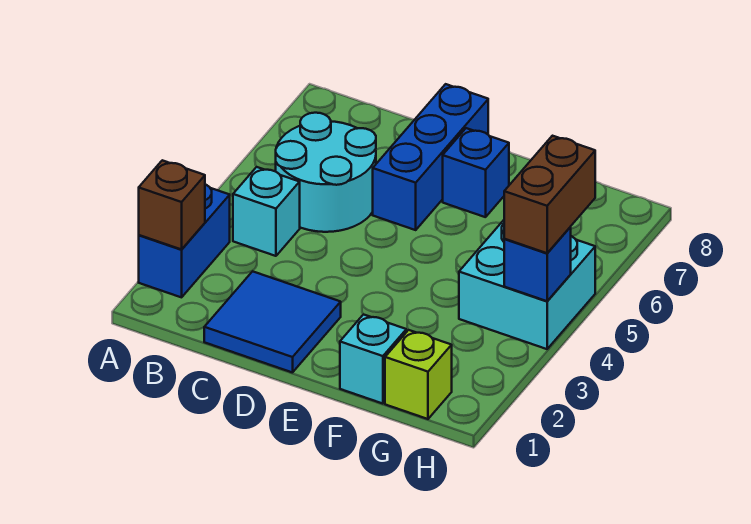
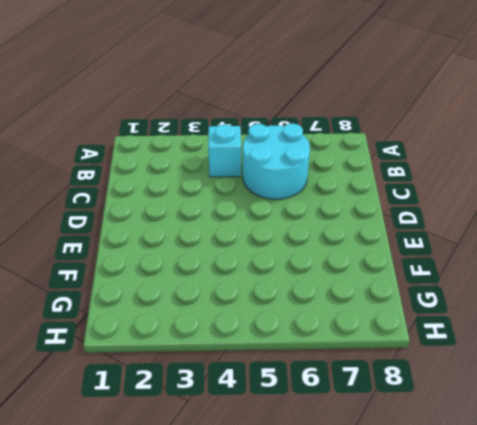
none -> blue 1x2 brick [139,184,230,297]
none -> blue 2x2 tile [204,271,341,373]
none -> blue 1x3 brick [373,84,488,230]

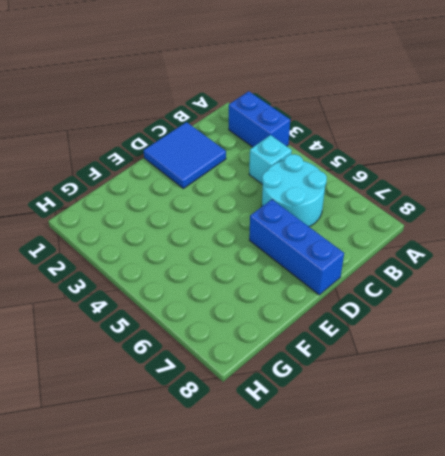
none -> blue 1x1 brick [443,128,509,217]
none -> cyan 1x1 brick [340,314,406,404]
none -> lime 1x1 brick [385,330,452,419]

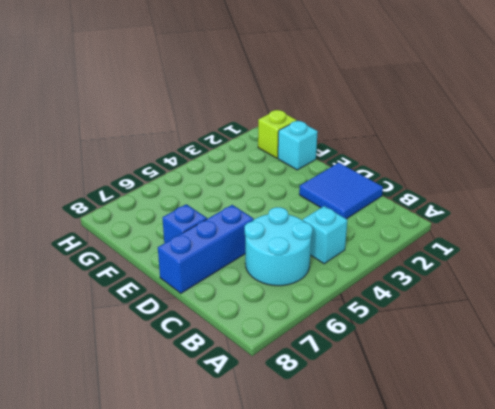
none -> blue 1x2 brick [139,184,230,297]
none -> cyan 2x2 brick [459,220,595,349]
none -> brown 1x1 brick [139,160,205,249]

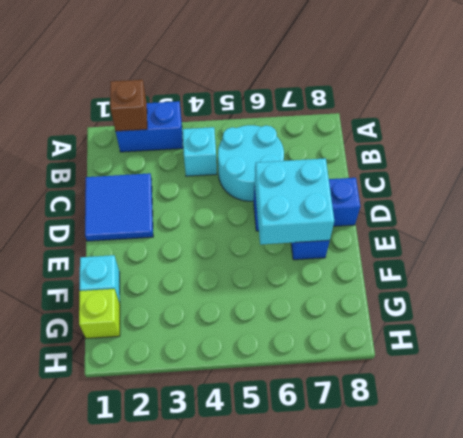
cyan 2x2 brick [255,158,334,245] -> cyan 2x2 brick moved to [459,220,595,349]
none -> blue 1x1 brick [504,227,571,301]
none -> brown 1x2 brick [504,136,595,253]

